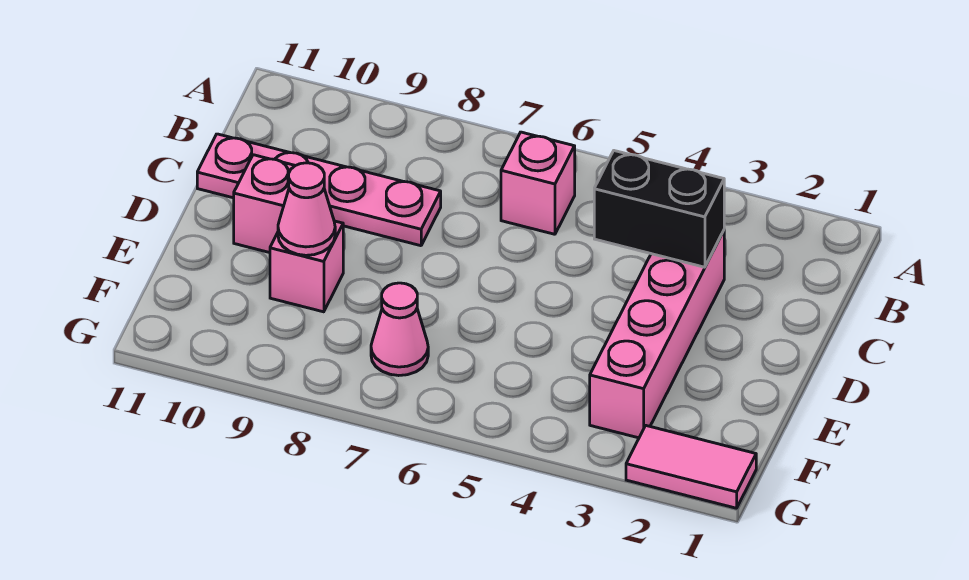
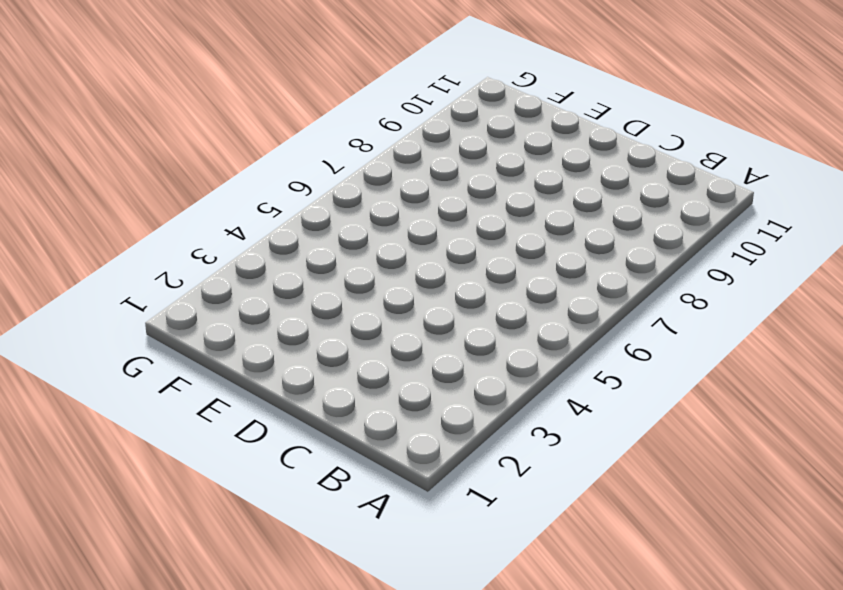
none -> pink 1x1 brick [501,132,575,234]
none -> pink 1x4 brick [590,231,724,438]

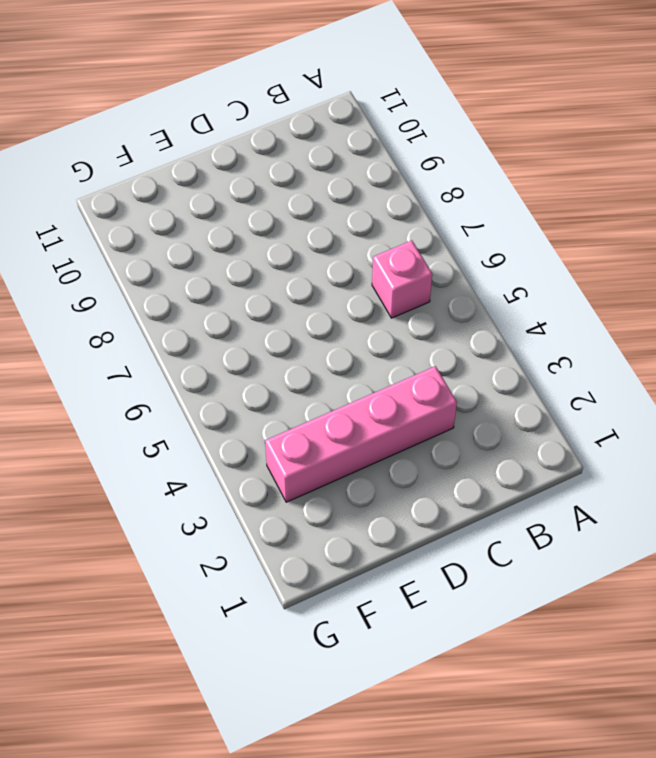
none -> pink 1x4 plate [197,134,441,246]
none -> pink 1x1 brick [234,155,295,253]

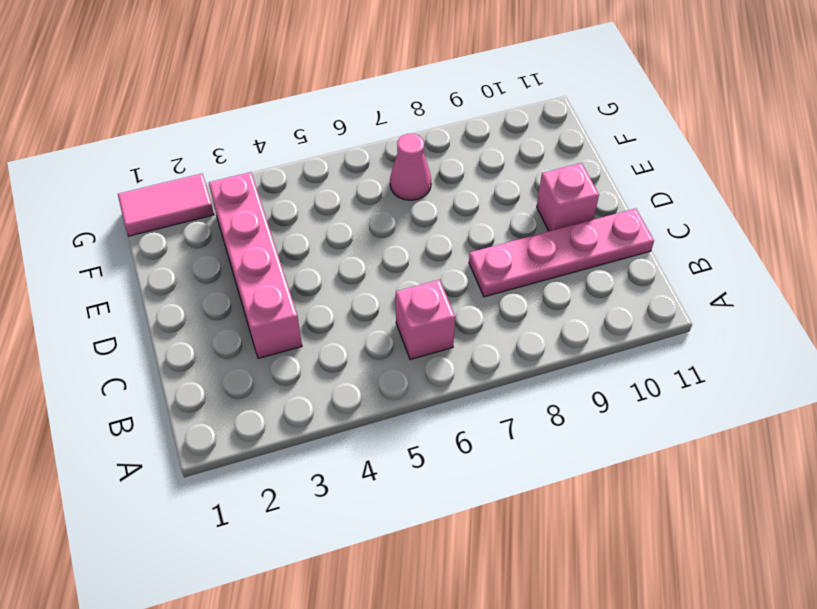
none -> pink 1x1 brick [270,221,343,312]
none -> black 1x2 brick [594,151,724,267]

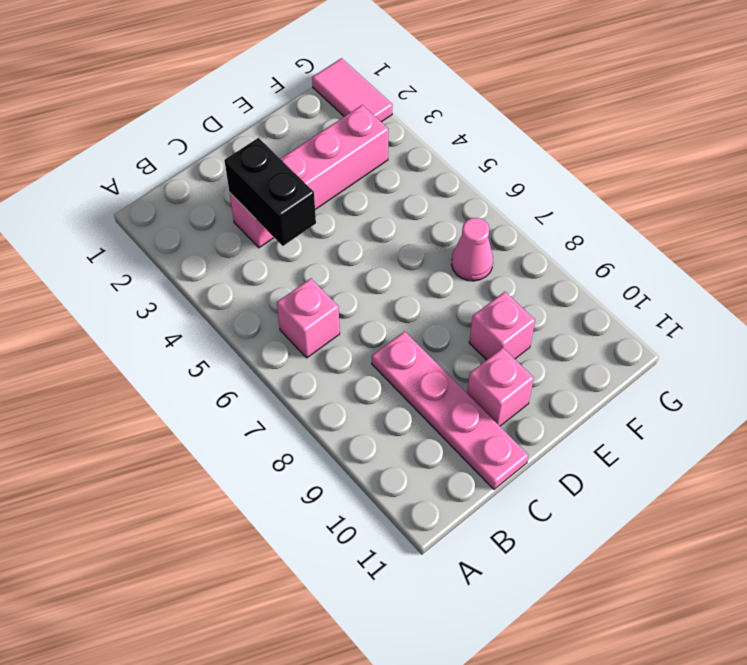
none -> pink 1x1 cone [278,163,335,255]

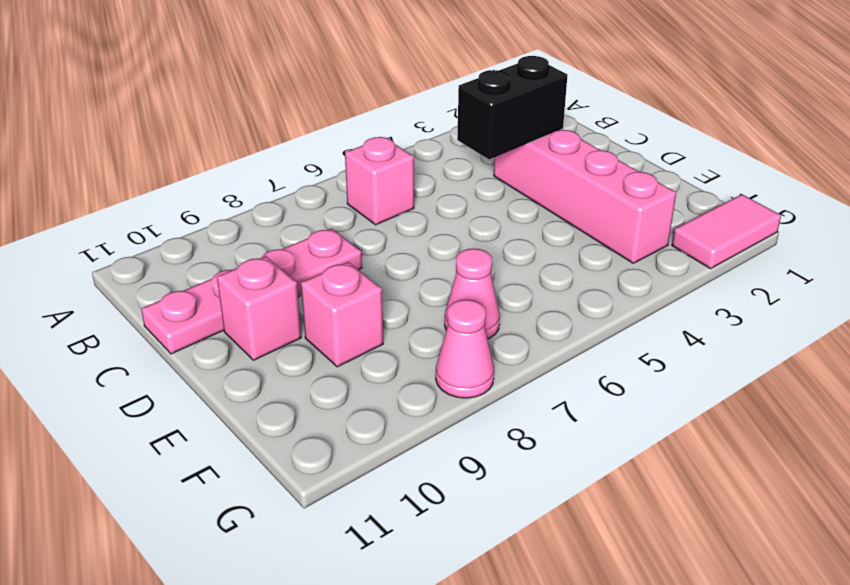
pink 1x1 cone [436,299,494,398] -> pink 1x1 cone moved to [278,163,335,255]

